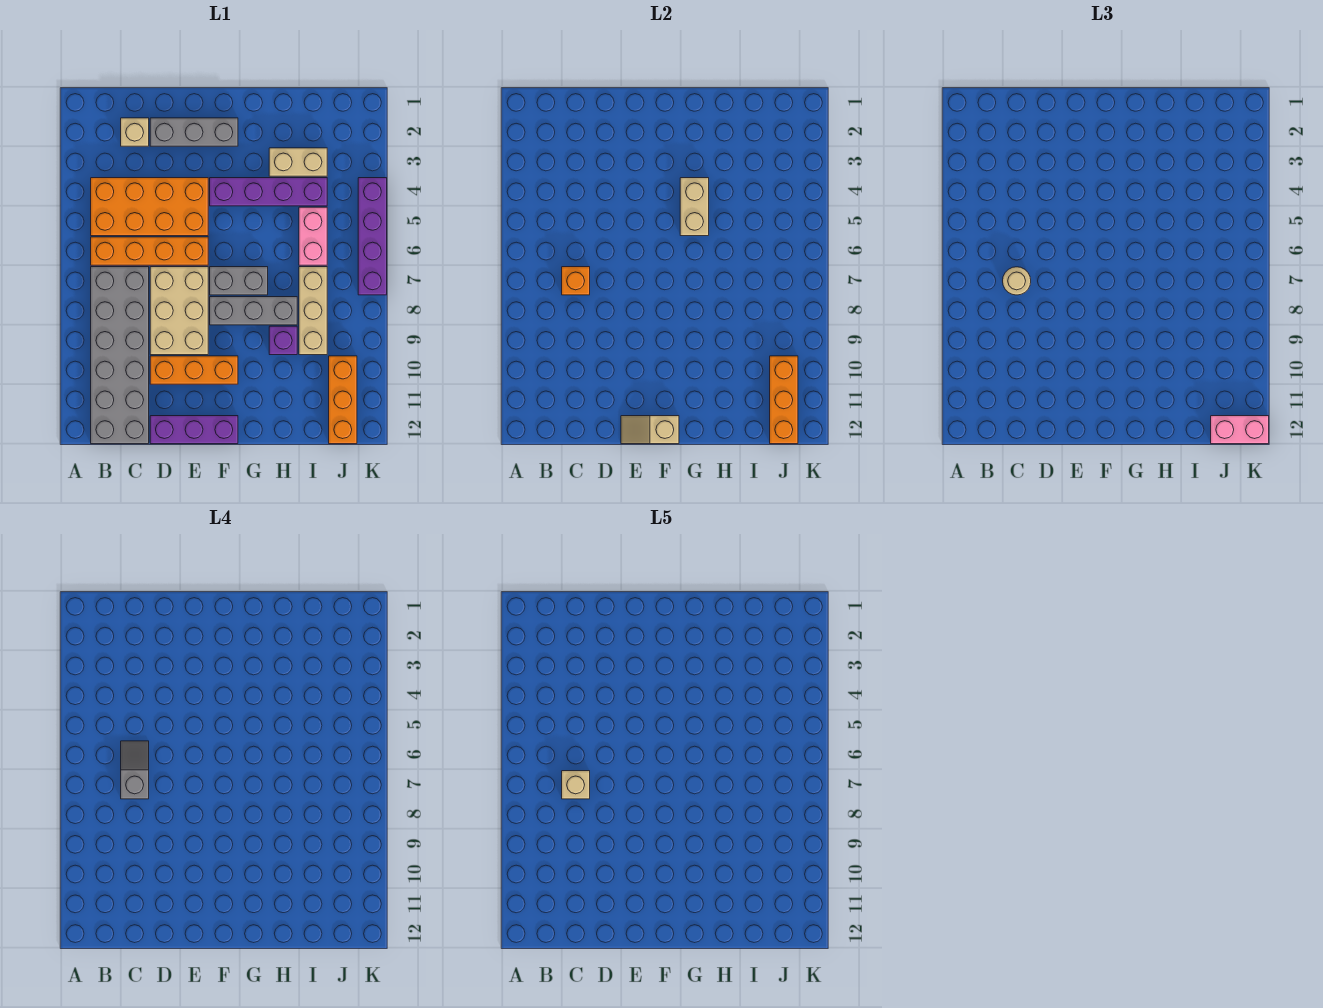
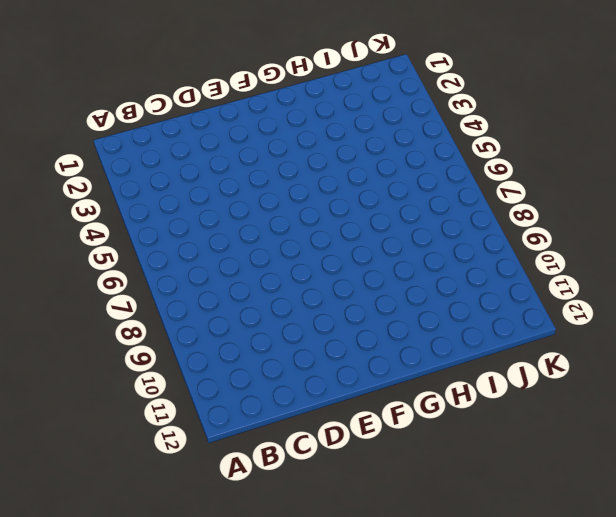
none -> orange 2x4 brick [91,178,208,236]
none -> orange 1x4 brick [91,237,208,265]
none -> grey 2x6 brick [91,267,149,444]

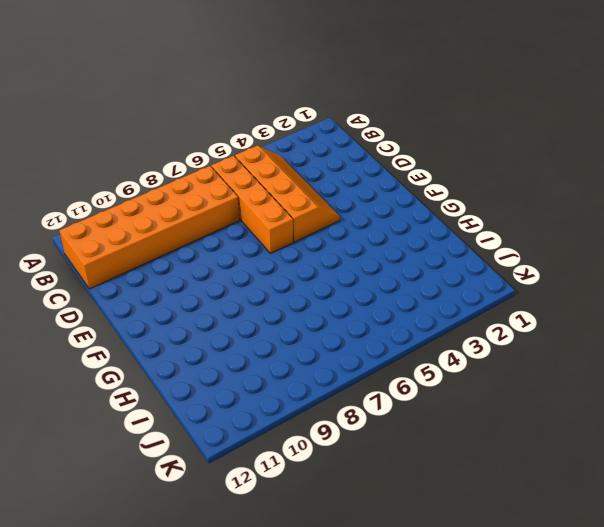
orange 2x4 slope [235,146,340,242] -> orange 2x4 brick [91,178,208,236]
orange 2x6 brick [59,166,239,289] -> grey 2x6 brick [91,267,149,444]
none -> tan 1x1 brick [121,118,149,146]
none -> grey 1x3 brick [150,118,238,146]
none -> tan 2x3 brick [150,267,208,355]

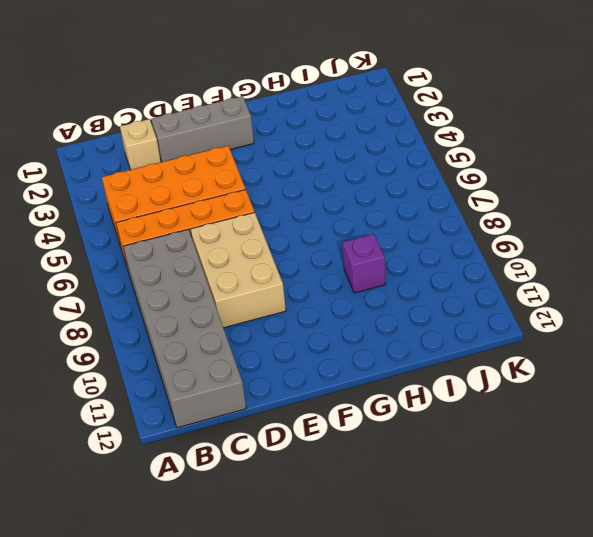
none -> orange 1x3 brick [150,356,238,384]
none -> purple 1x3 brick [150,416,238,444]
none -> purple 1x4 brick [210,178,327,206]

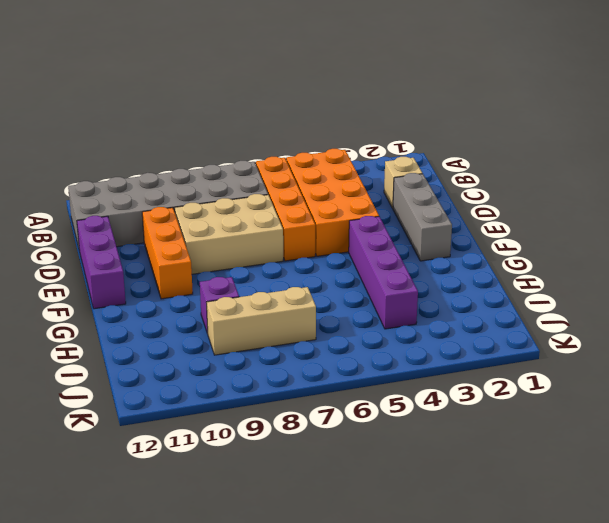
none -> grey 1x2 brick [210,267,268,295]
none -> grey 1x3 brick [210,297,297,325]
none -> tan 1x2 brick [269,148,327,176]

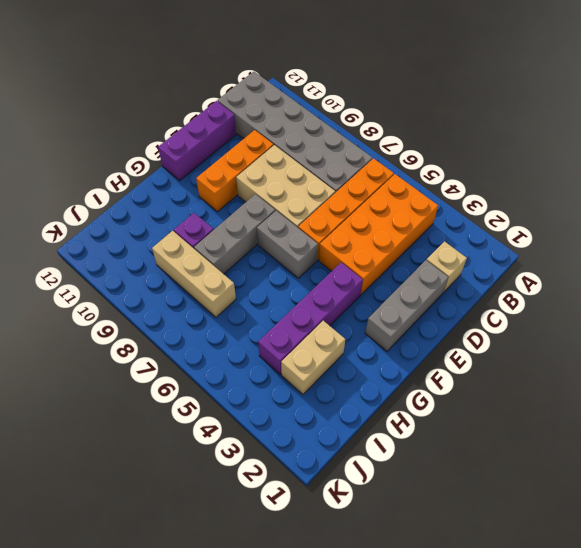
grey 1x2 brick [257,211,318,278] -> grey 1x2 brick turned to [210,267,268,295]
none -> pink 1x2 brick [299,207,327,265]
none -> orange 1x3 brick [329,356,357,444]
none -> purple 1x4 brick [358,178,387,295]

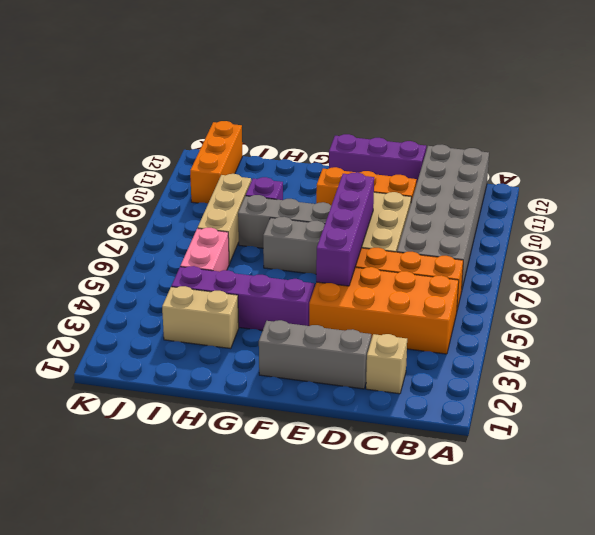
purple 1x4 brick [316,172,374,286] -> purple 1x4 brick moved to [358,178,387,295]
none -> orange 1x1 brick [562,267,590,295]
none -> tan 1x2 slope [621,416,679,444]
none -> tan 1x2 brick [680,178,709,236]

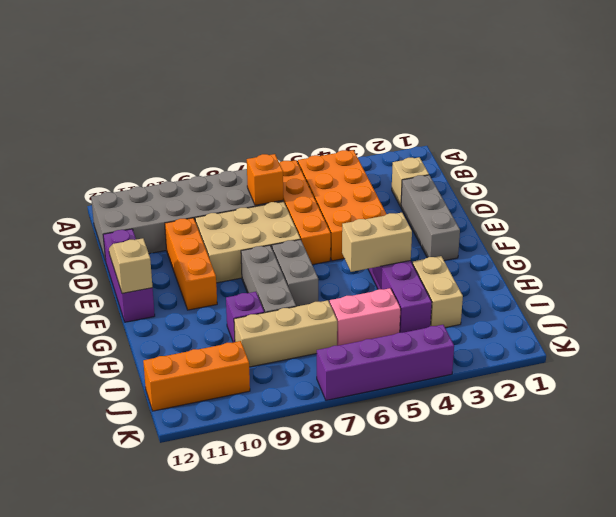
none -> orange 1x3 brick [770,356,798,444]
none -> tan 1x1 round brick [1003,267,1031,295]
none -> pink 1x2 brick [1211,416,1269,444]

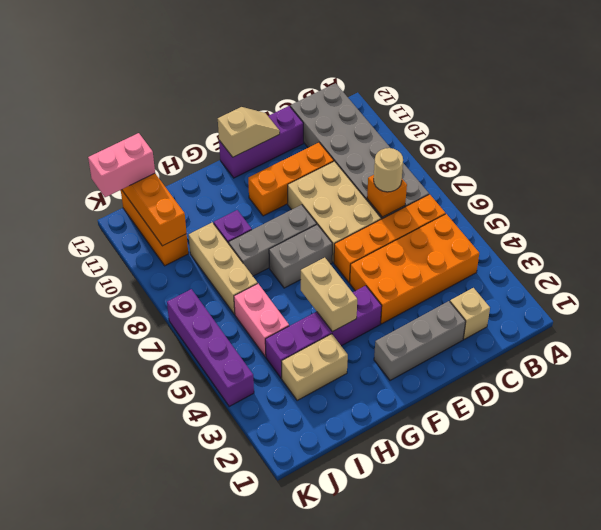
none -> grey 1x2 slope [121,741,149,799]
none -> tan 1x1 brick [562,771,590,799]

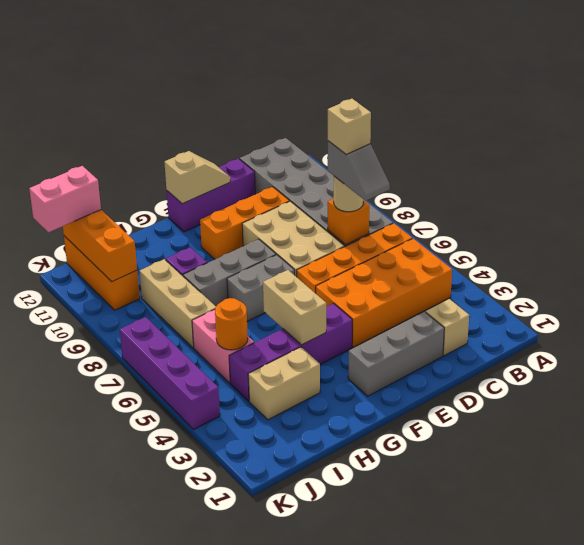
orange 1x1 round brick [215,298,248,350] -> none

